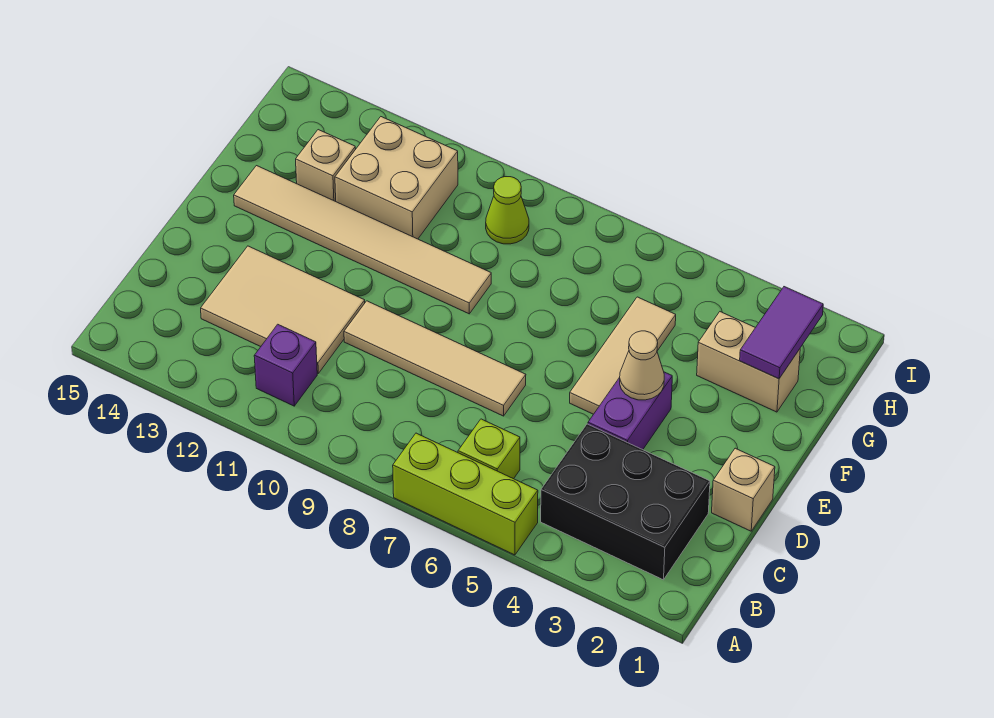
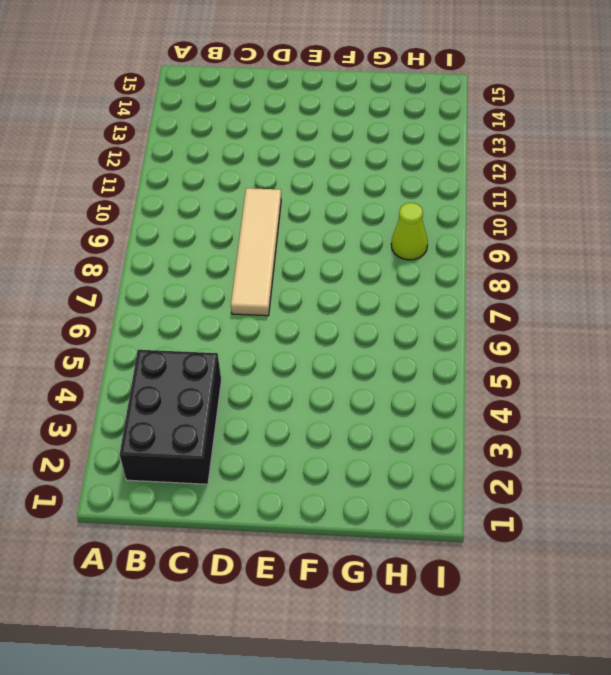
none -> lime 1x3 brick [393,433,538,555]
none -> lime 1x1 brick [458,419,520,479]
none -> purple 1x1 brick [254,324,317,406]

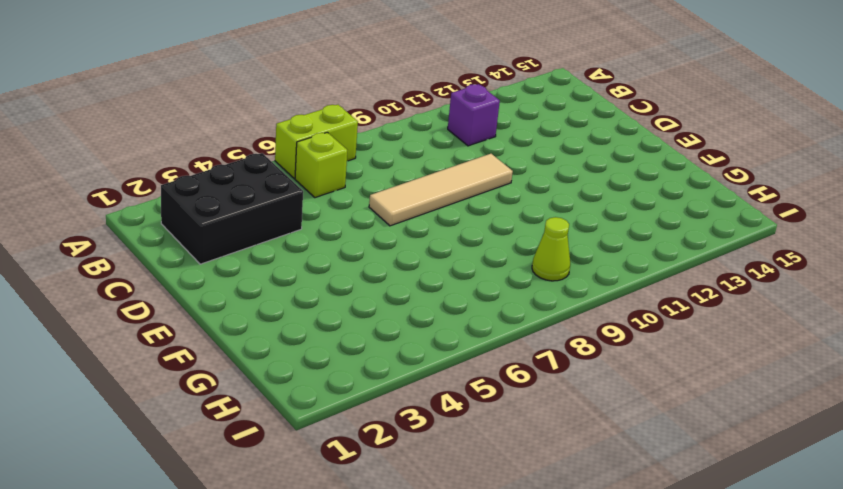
lime 1x2 brick [275,105,358,179] -> lime 1x3 brick [393,433,538,555]
none -> tan 2x3 tile [201,246,365,373]
none -> tan 1x1 brick [712,448,775,531]
none -> purple 1x2 brick [588,372,672,450]

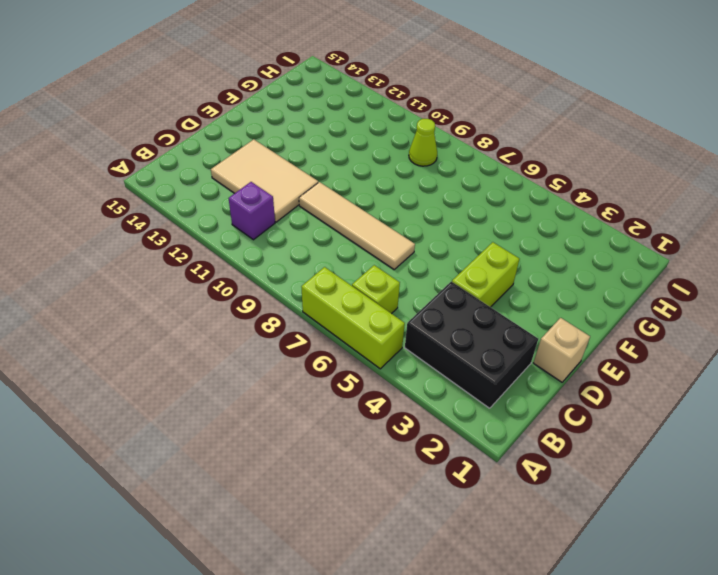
lime 1x2 brick [452,242,519,307] -> purple 1x2 brick [588,372,672,450]
none -> tan 1x3 tile [570,297,676,414]
none -> tan 1x6 tile [234,166,491,314]
none -> tan 1x2 brick [697,312,800,412]

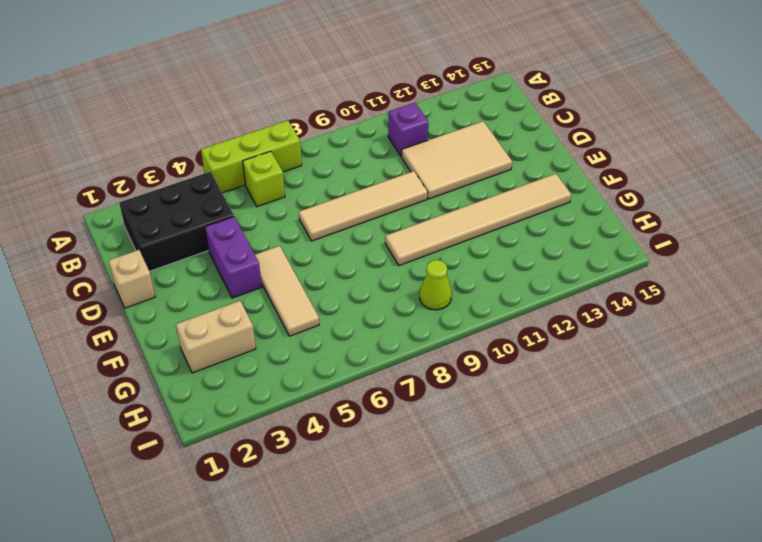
none -> tan 2x2 brick [335,117,458,239]
none -> tan 1x1 brick [296,130,356,201]
none -> tan 1x1 cone [620,331,664,400]

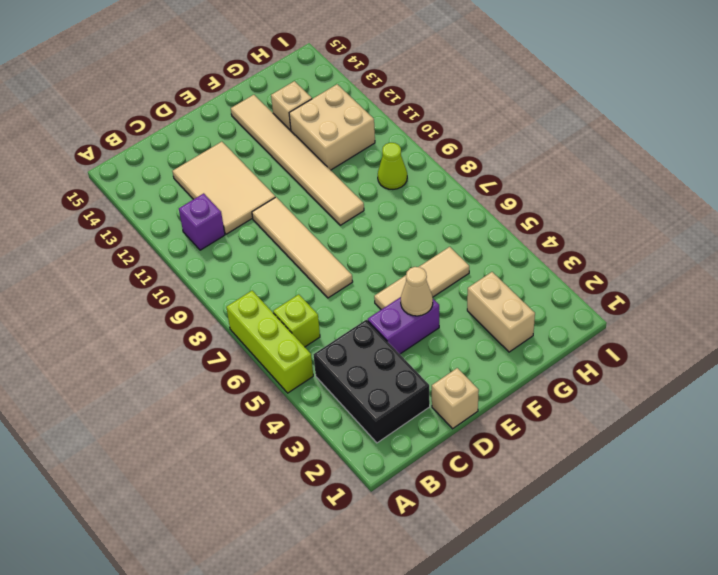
none -> purple 1x2 tile [740,287,823,378]

